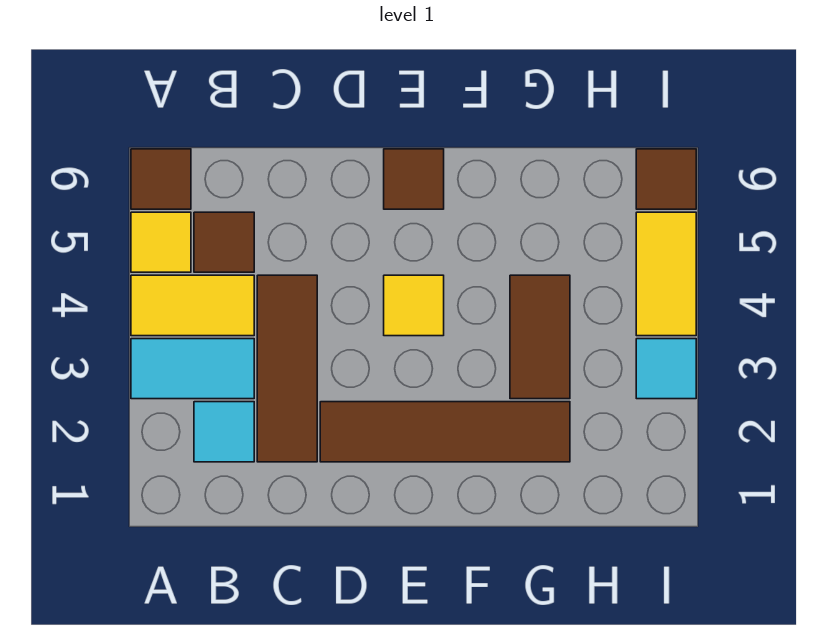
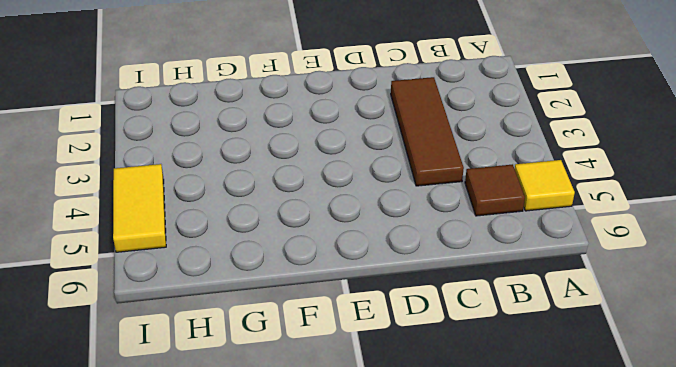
none -> cyan 1x2 tile [131,339,254,399]
none -> yellow 1x2 tile [131,275,254,336]
none -> brown 1x1 tile [131,149,191,209]

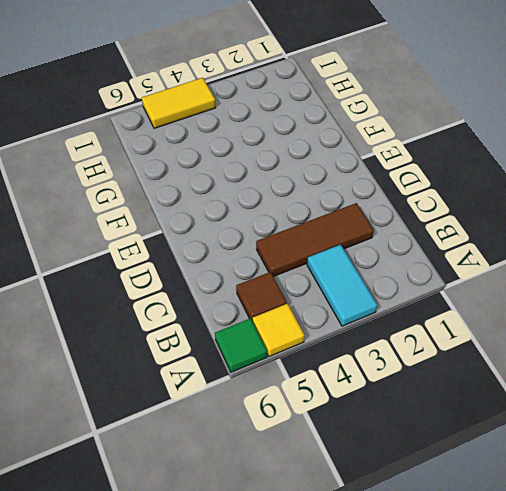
green 1x1 tile [215,318,267,372] -> brown 1x1 tile [131,149,191,209]
none -> yellow 1x2 tile [131,275,254,336]
none -> cyan 1x1 tile [194,402,254,462]
none -> brown 1x4 tile [320,402,570,462]

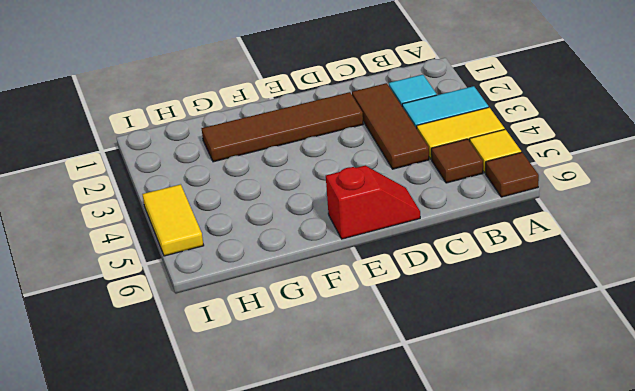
red 1x2 slope [326,166,420,239] -> brown 1x1 tile [384,149,444,209]
none -> yellow 1x1 tile [384,275,444,336]
none -> brown 1x2 tile [510,275,570,399]
none -> cyan 1x1 tile [636,339,696,399]

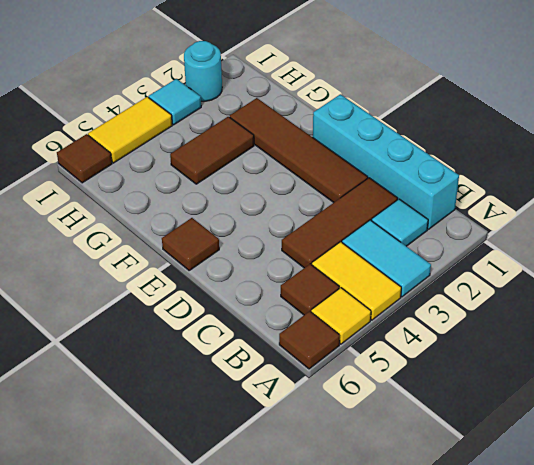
cyan 1x4 brick [313,94,459,229] -> none
cyan 1x1 round brick [184,41,222,101] -> none
none -> yellow 1x1 tile [384,275,444,336]

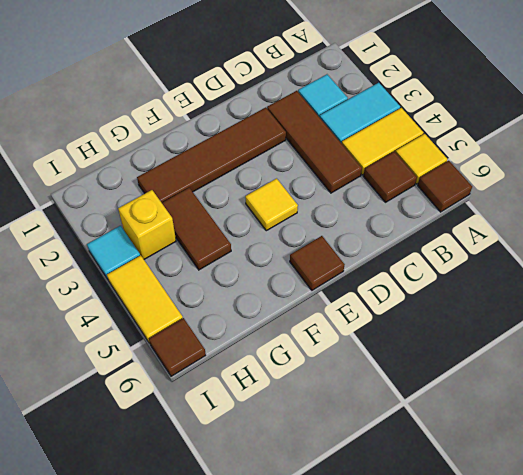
yellow 1x1 brick [118,190,176,259] -> none

